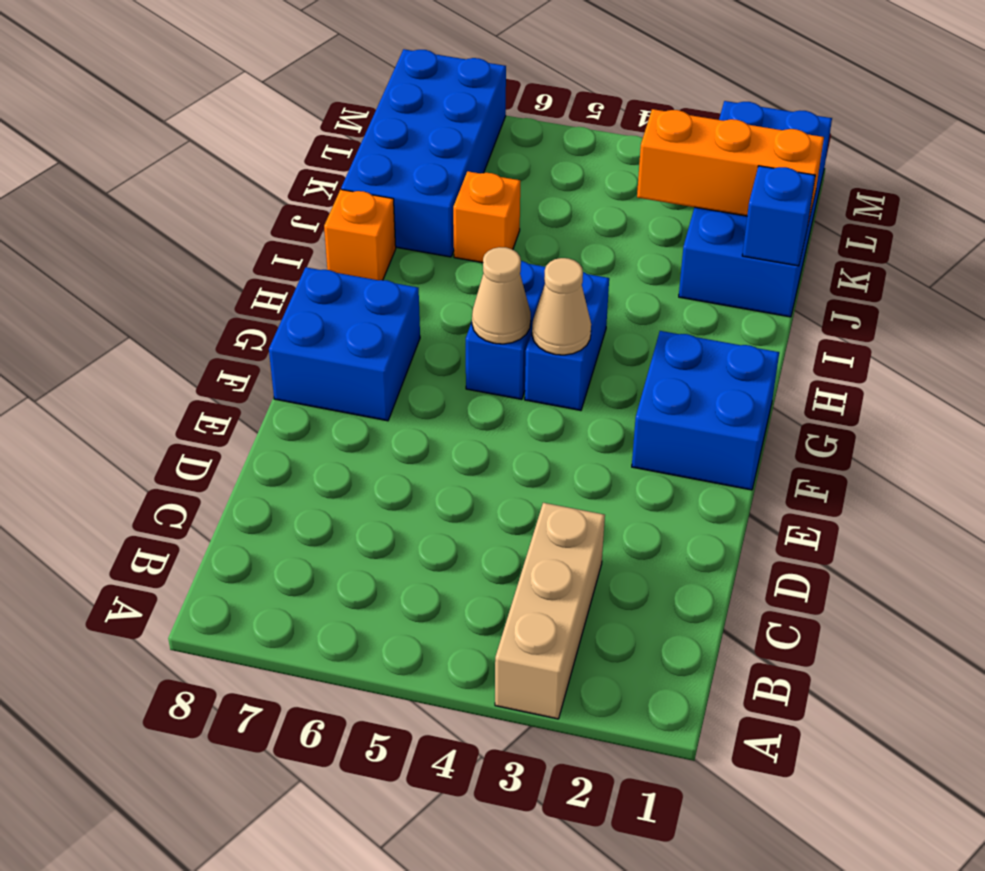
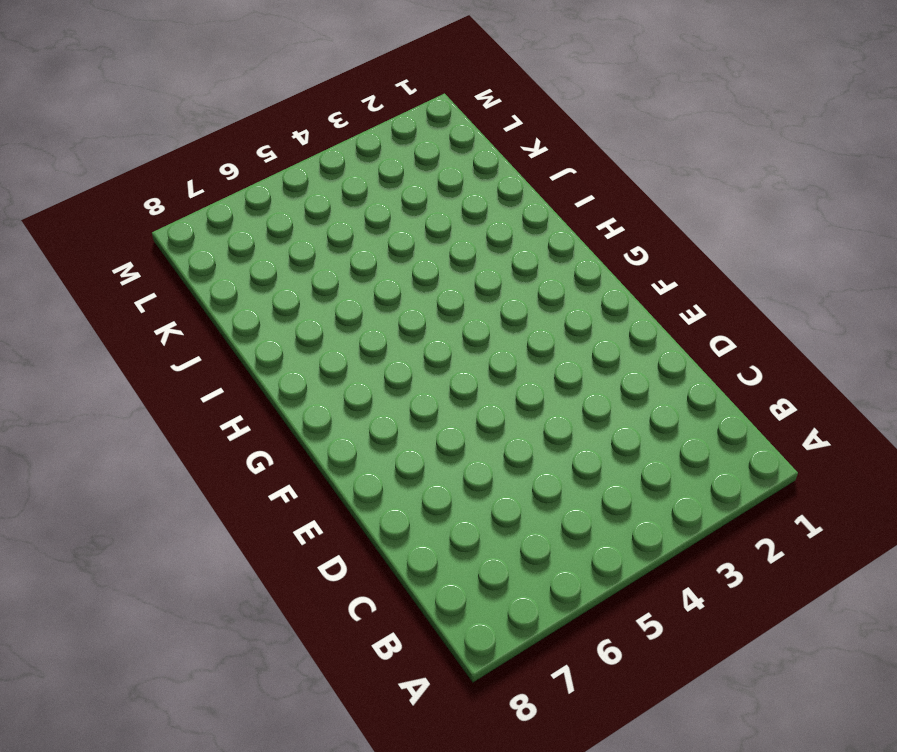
none -> tan 1x3 brick [495,503,605,719]
none -> blue 2x2 brick [632,331,779,490]
none -> blue 2x2 brick [269,267,420,421]

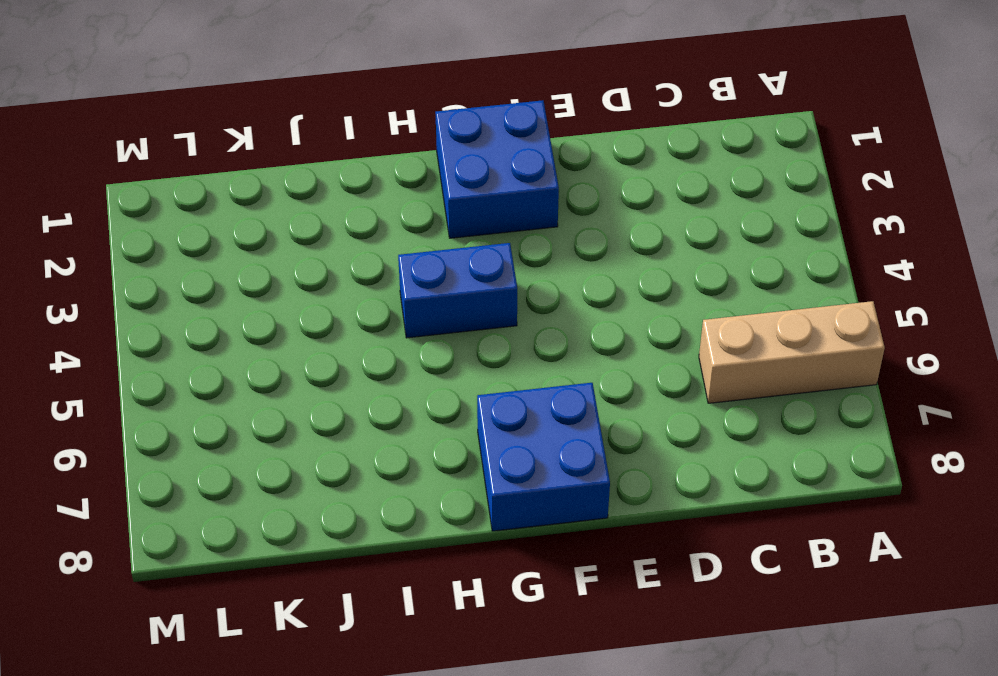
tan 1x3 brick [699,301,885,403] -> tan 1x3 brick moved to [495,503,605,719]
none -> blue 1x2 brick [466,261,546,399]
none -> orange 1x1 brick [324,190,396,280]
none -> blue 2x4 brick [679,101,832,317]

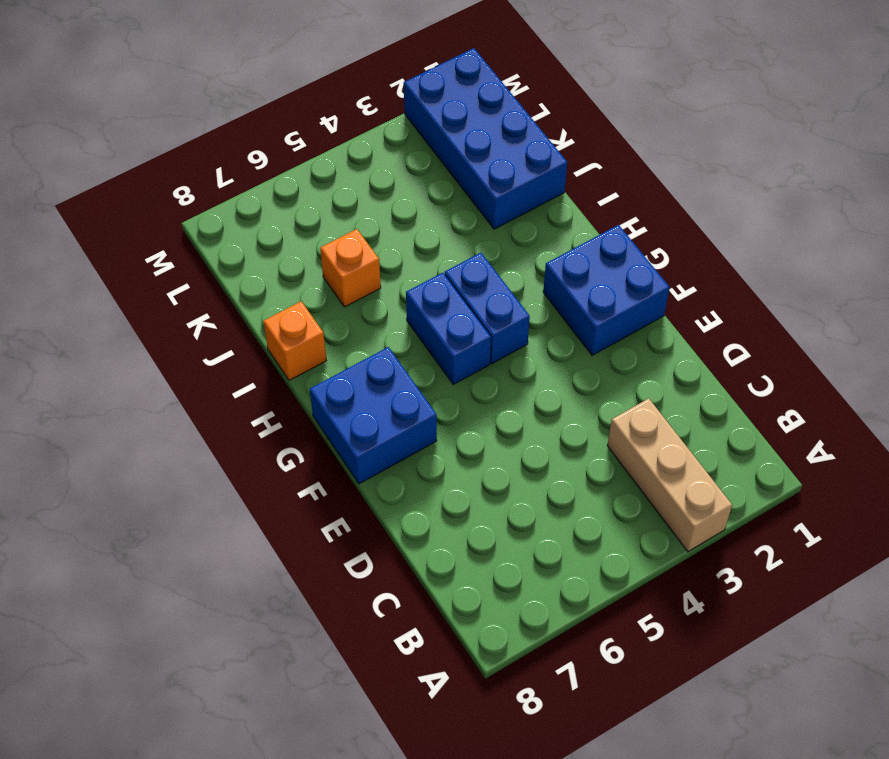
none -> blue 2x4 brick [341,49,506,257]
none -> tan 1x1 cone [532,258,591,355]
none -> tan 1x1 cone [472,247,531,344]

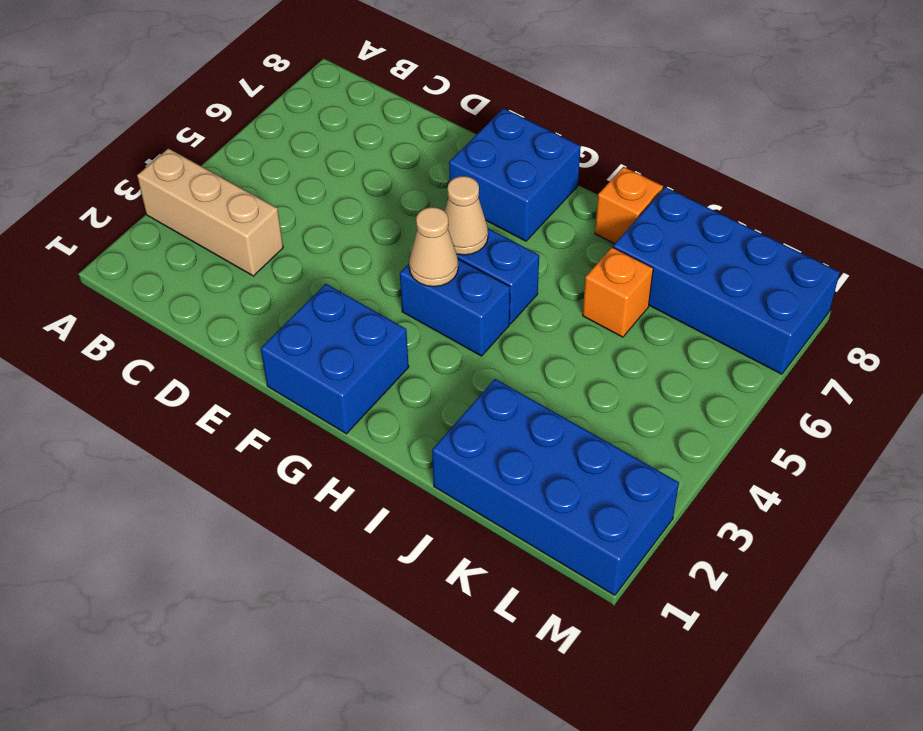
none -> blue 1x1 brick [742,166,815,266]
none -> orange 1x3 brick [637,109,824,223]

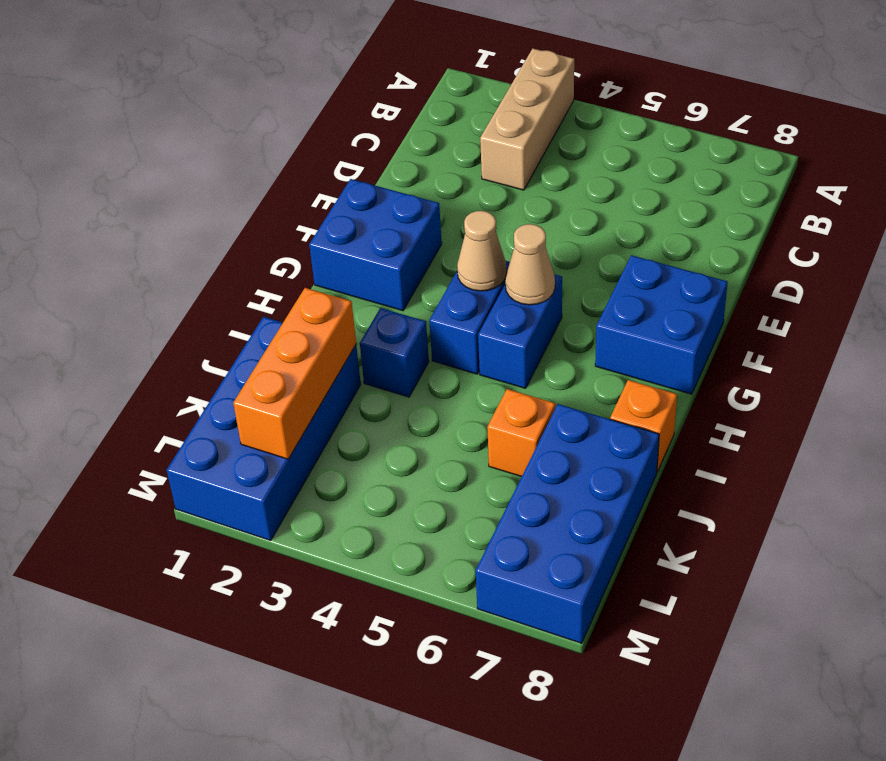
blue 1x1 brick [360,308,429,397] -> blue 1x1 brick moved to [742,166,815,266]
orange 1x3 brick [233,288,356,459] -> orange 1x3 brick turned to [637,109,824,223]

